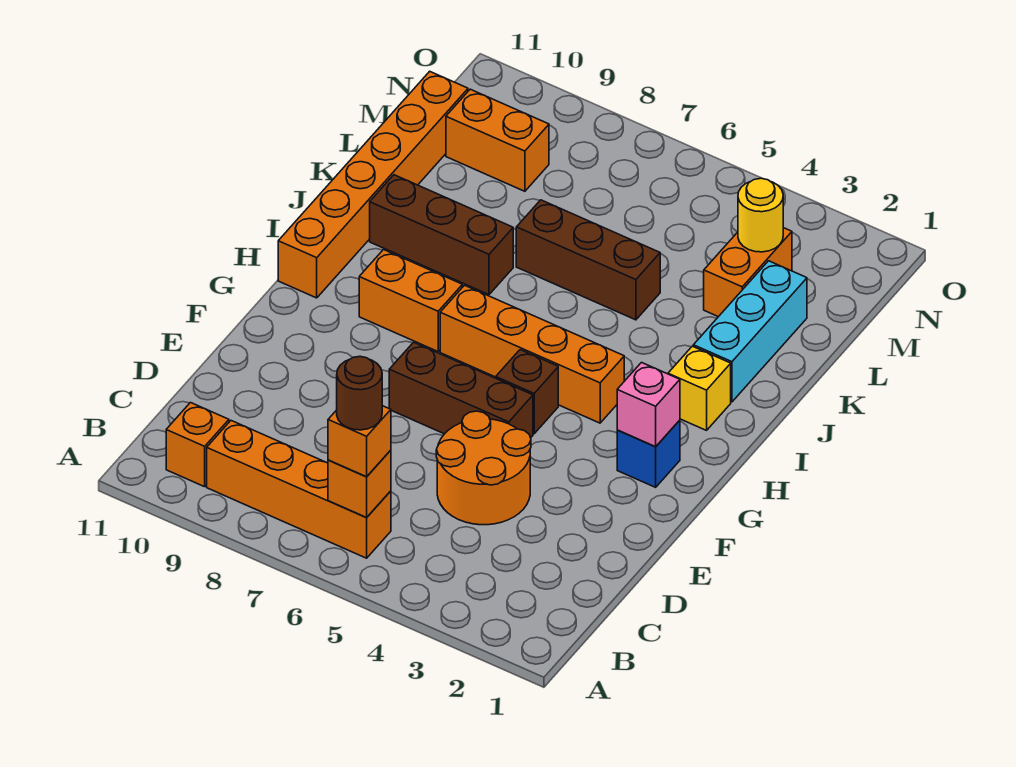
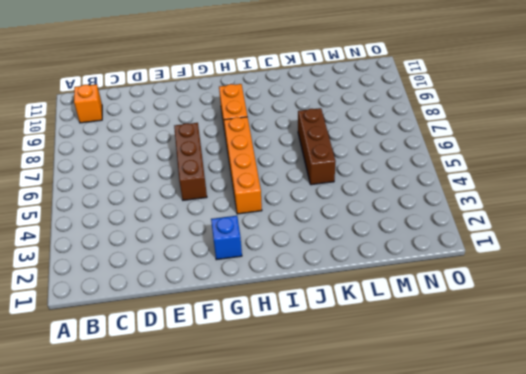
none -> orange 1x4 brick [207,421,391,558]
none -> orange 2x2 round brick [436,411,531,525]
none -> brown 1x1 brick [496,350,558,434]

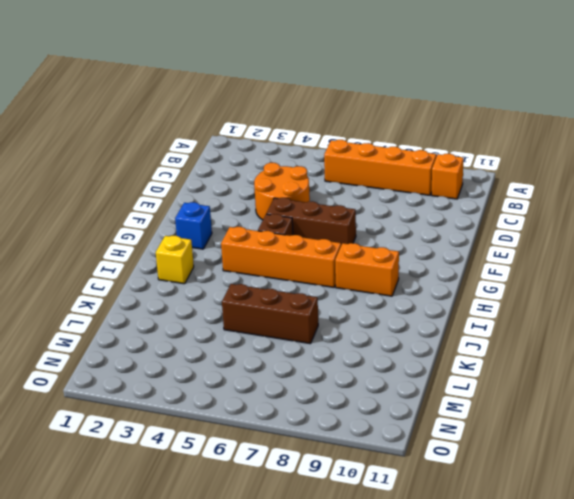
none -> orange 1x6 brick [278,71,468,298]
none -> cyan 1x3 brick [693,261,807,402]
none -> brown 1x3 brick [370,175,513,295]

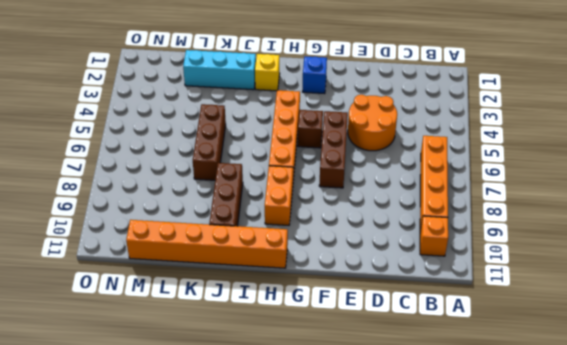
none -> orange 1x2 brick [704,228,792,317]
none -> orange 1x2 brick [446,89,549,191]
none -> orange 1x1 brick [328,450,391,517]

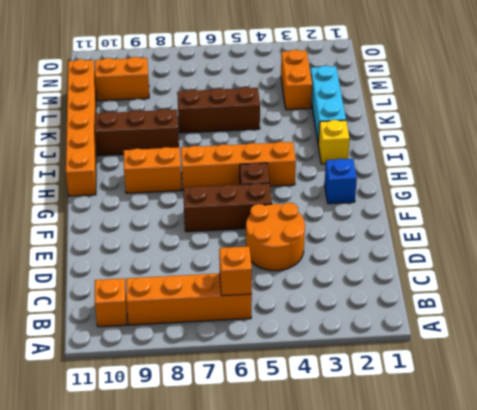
none -> pink 1x1 brick [617,363,680,447]
none -> yellow 1x1 round brick [738,178,783,252]
none -> orange 1x1 brick [328,406,391,477]

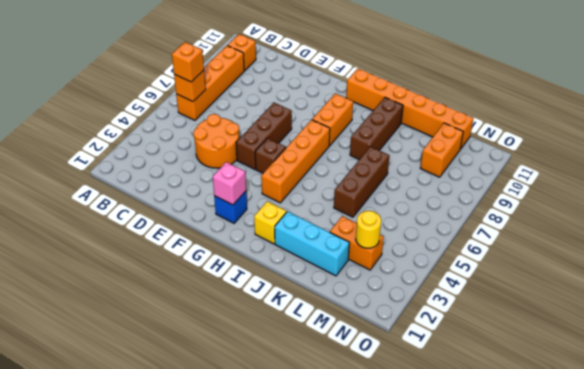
none -> brown 1x1 round brick [337,356,382,430]

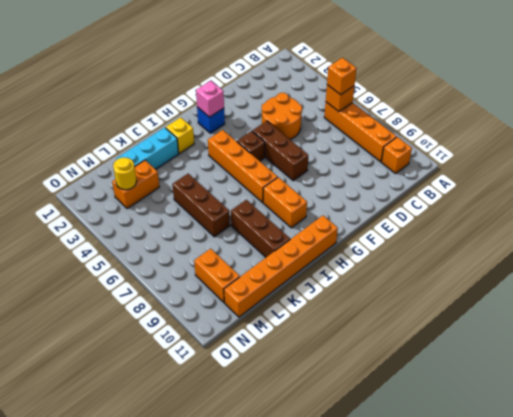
none -> brown 1x1 round brick [337,356,382,430]

